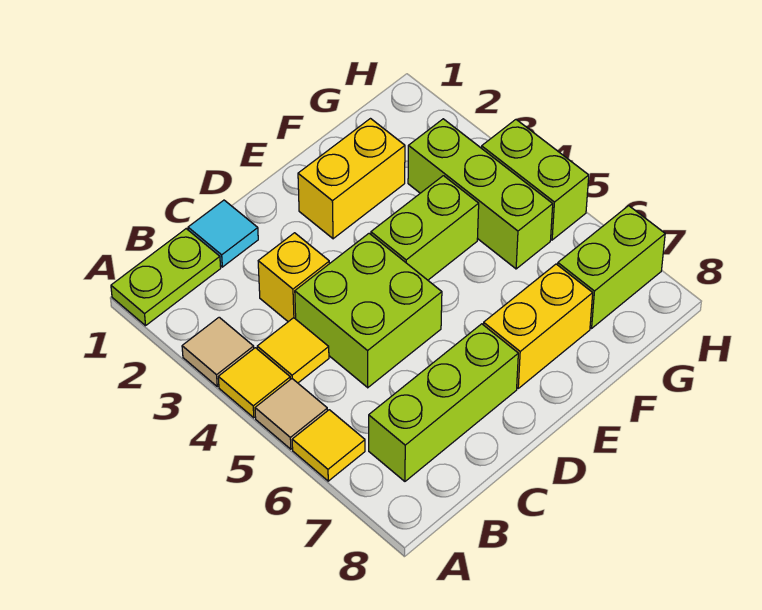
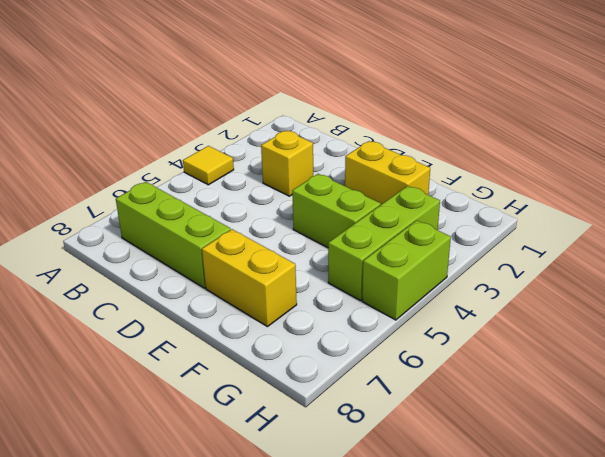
none -> lime 1x2 plate [111,229,221,326]
none -> tan 1x1 tile [182,317,254,387]
none -> tan 1x1 tile [255,379,328,449]

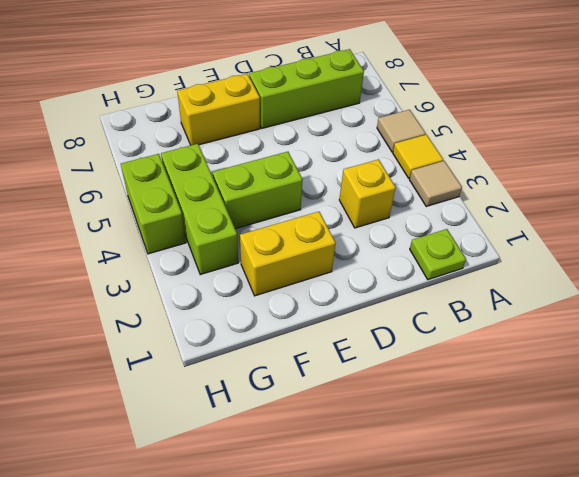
lime 1x1 plate [410,229,466,280] -> lime 1x2 plate [111,229,221,326]
none -> yellow 1x1 tile [292,410,365,481]
none -> yellow 1x1 tile [257,318,329,383]
none -> cyan 1x1 tile [188,200,258,267]

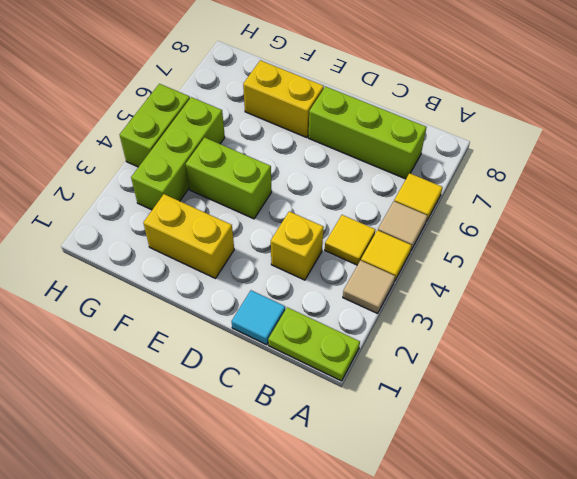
none -> lime 2x2 brick [295,233,442,388]
none -> lime 1x2 brick [558,206,665,328]

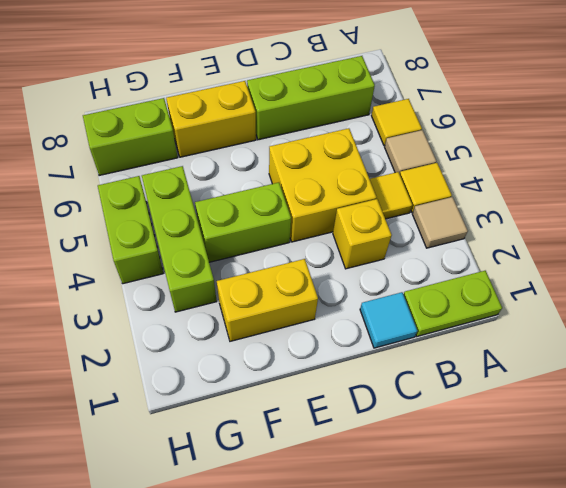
yellow 2x2 brick [269,128,377,242] -> lime 2x2 brick [295,233,442,388]

